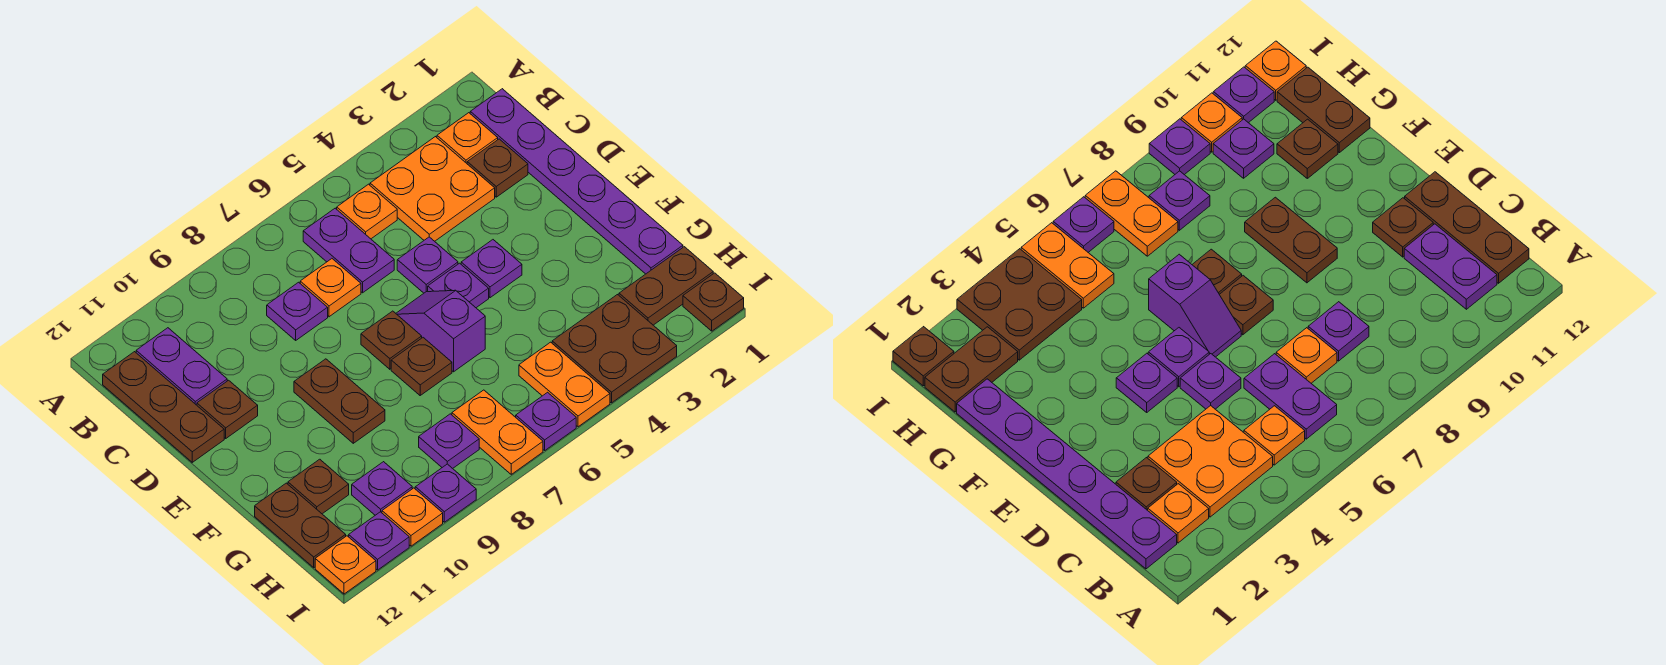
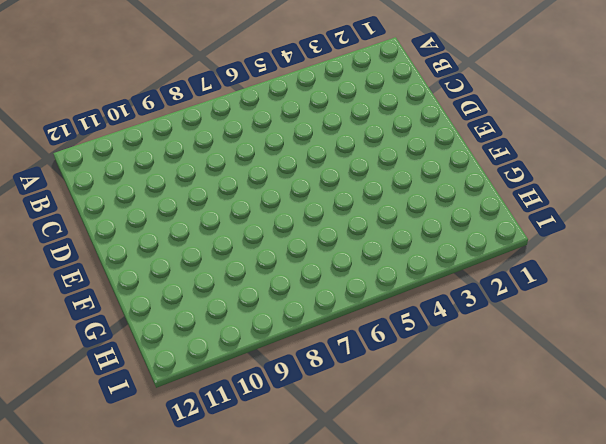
none -> purple 1x6 plate [470,89,683,274]
none -> orange 1x1 plate [437,113,498,163]
none -> orange 2x2 plate [370,137,495,241]
none -> orange 1x1 plate [337,184,397,239]

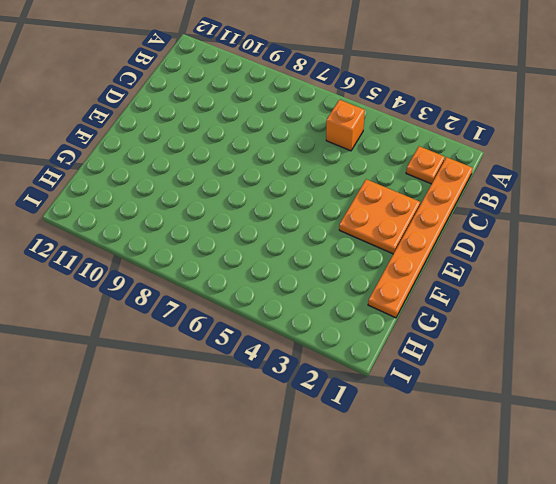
orange 1x6 plate [368,157,473,318] -> purple 1x6 plate [470,89,683,274]
orange 1x1 brick [326,100,365,151] -> orange 1x1 plate [337,184,397,239]
orange 2x2 plate [339,179,420,254] -> orange 2x2 plate moved to [370,137,495,241]
none -> purple 1x2 plate [303,208,394,293]
none -> purple 1x2 plate [136,328,227,405]
none -> brown 1x3 plate [103,352,224,462]
none -> brown 1x1 plate [467,139,528,197]

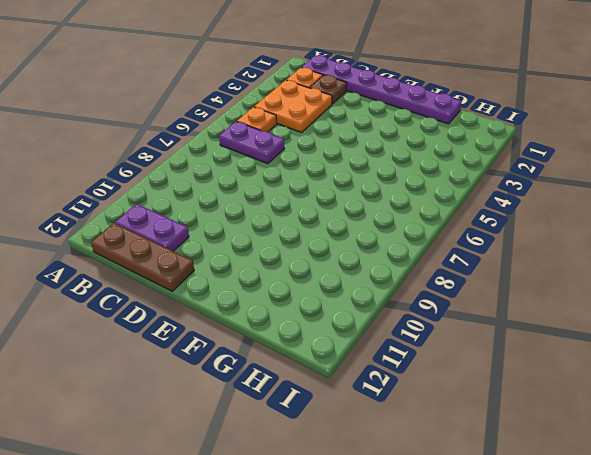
none -> orange 1x1 plate [300,259,361,317]
none -> purple 1x1 plate [267,282,328,340]
none -> purple 1x1 plate [397,237,458,293]
none -> brown 1x1 plate [197,380,258,438]

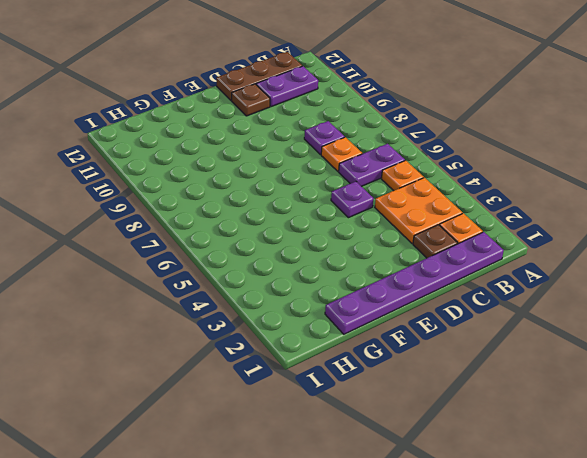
none -> purple 1x1 plate [461,240,522,298]
none -> purple 1x1 plate [428,263,489,308]
none -> purple 1x2 slope [396,290,485,372]
none -> brown 1x1 plate [361,311,422,369]

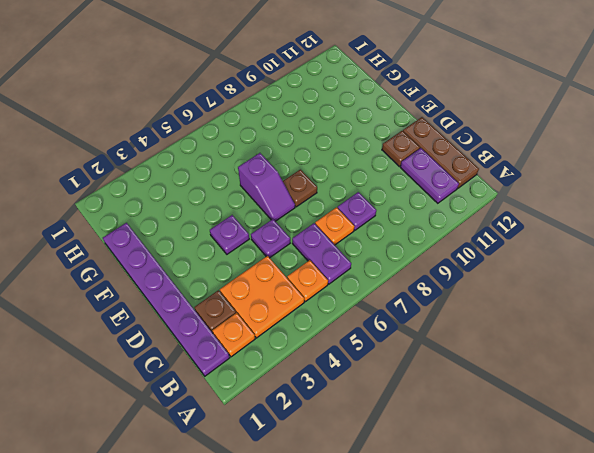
none -> purple 1x1 plate [428,263,489,308]
none -> brown 1x2 plate [294,359,385,443]
none -> brown 1x1 plate [391,338,452,395]
none -> brown 1x1 plate [288,459,349,514]

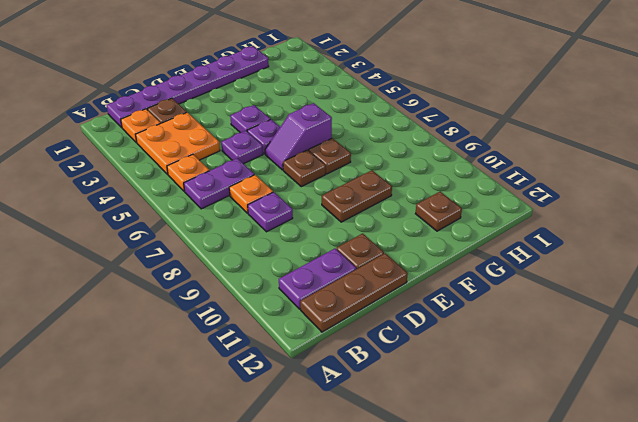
none -> brown 1x2 plate [255,483,346,568]
none -> brown 1x2 plate [619,247,713,325]
none -> brown 2x2 plate [552,295,677,403]
none -> orange 1x2 plate [519,342,610,427]

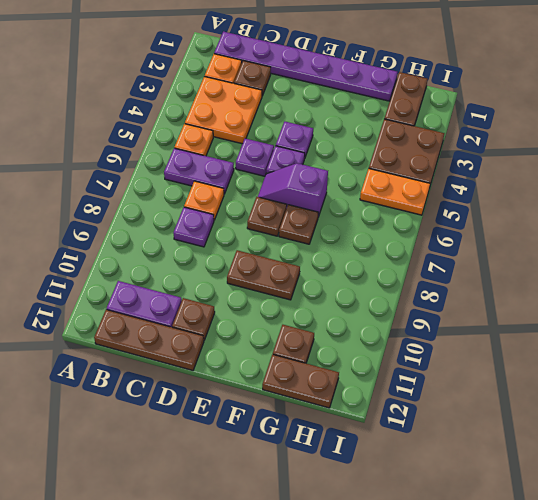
none -> orange 1x2 plate [452,390,543,474]
none -> purple 1x1 plate [419,414,479,468]
none -> purple 1x1 plate [352,462,412,515]
none -> brown 1x1 plate [683,273,744,331]

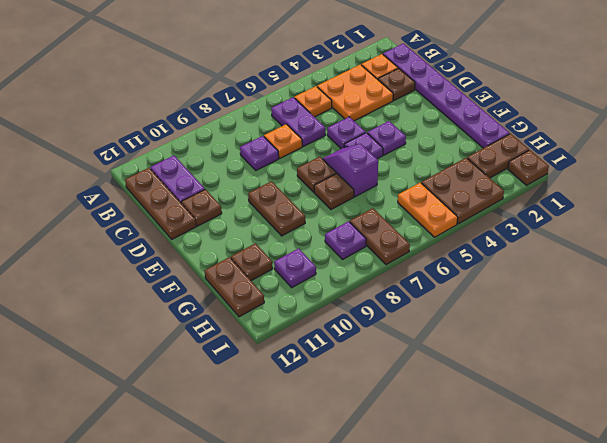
brown 1x2 plate [350,208,410,265] -> orange 1x2 plate [452,390,543,474]
none -> purple 1x1 plate [516,392,576,450]
none -> purple 1x1 plate [415,464,476,522]
none -> orange 1x1 plate [382,488,443,546]
none -> purple 1x1 plate [349,512,409,570]

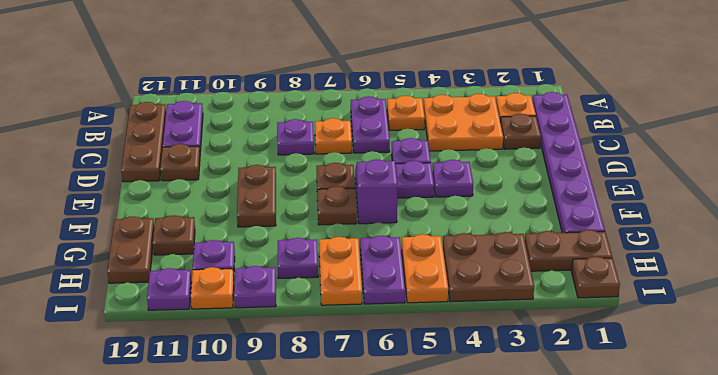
purple 1x2 plate [360,235,405,304] -> purple 1x1 plate [516,392,576,450]
none -> orange 1x1 plate [315,536,376,594]

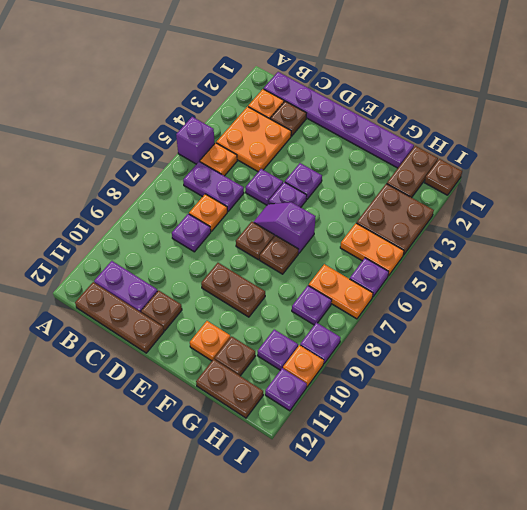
purple 1x1 brick [176,117,215,164] -> none
orange 1x1 plate [190,321,230,361] -> orange 1x1 plate moved to [315,536,376,594]

